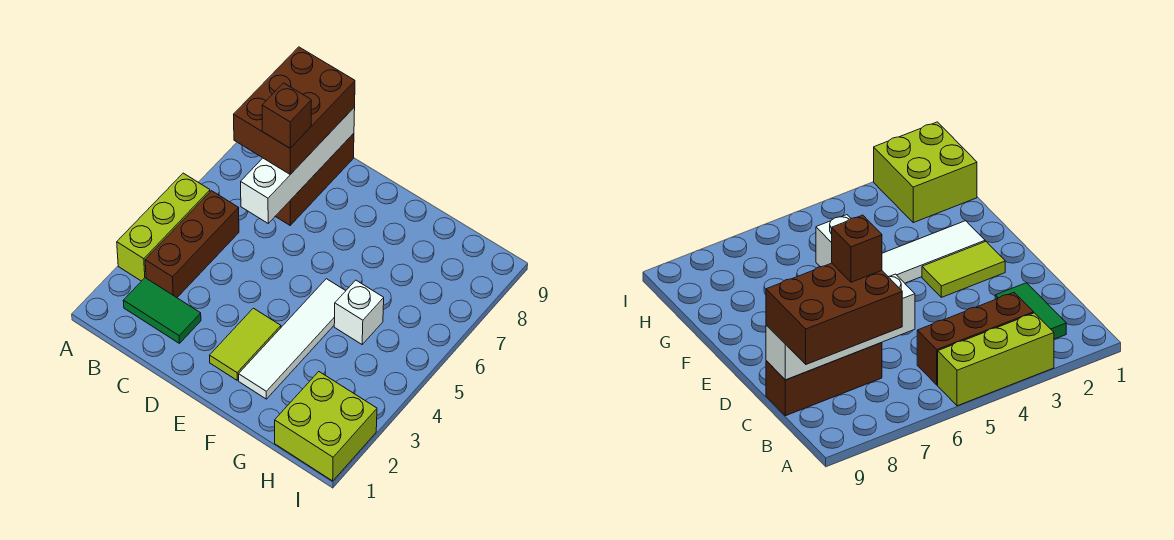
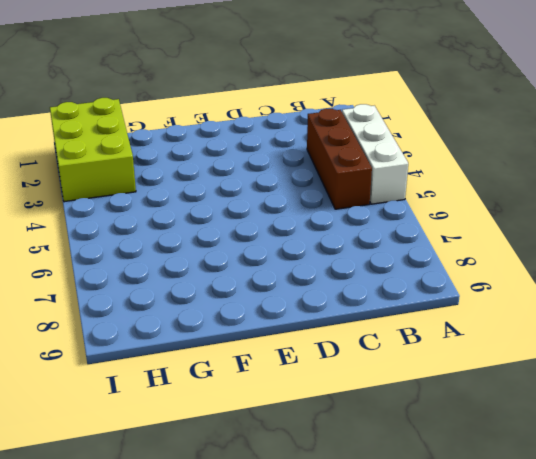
white 1x3 brick [342,104,408,204] -> lime 1x3 brick [117,173,210,281]
lime 2x3 brick [50,98,136,202] -> lime 2x2 brick [275,372,377,481]
none -> green 1x2 tile [123,278,201,343]
none -> brown 1x3 brick [275,133,354,225]

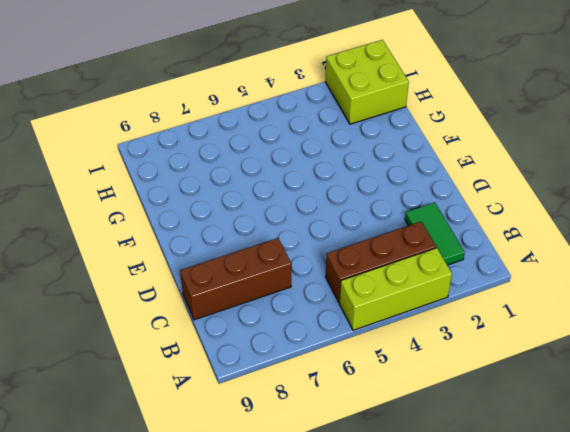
none -> lime 1x2 tile [210,308,281,380]
none -> white 1x4 tile [239,279,345,399]

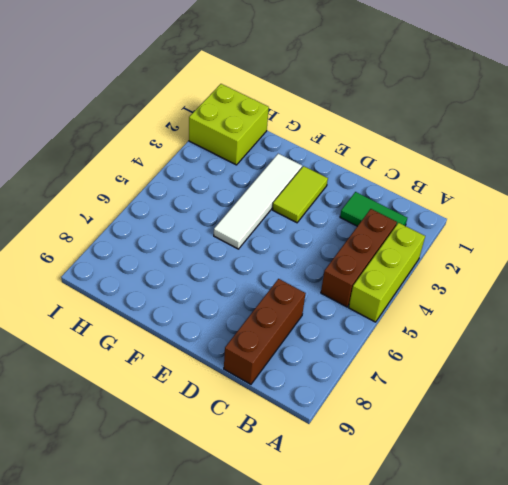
none -> white 1x1 brick [334,280,384,344]
none -> white 1x4 brick [241,107,355,223]

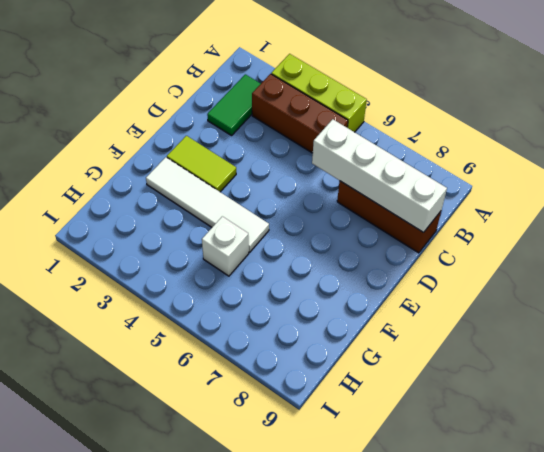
none -> lime 2x2 brick [275,372,377,481]
none -> brown 2x3 brick [234,47,355,174]

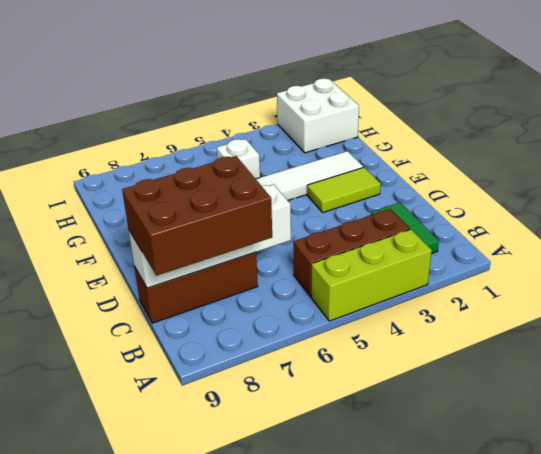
white 2x2 brick [277,78,359,153] -> lime 2x2 brick [275,372,377,481]
none -> brown 1x1 brick [262,83,311,148]

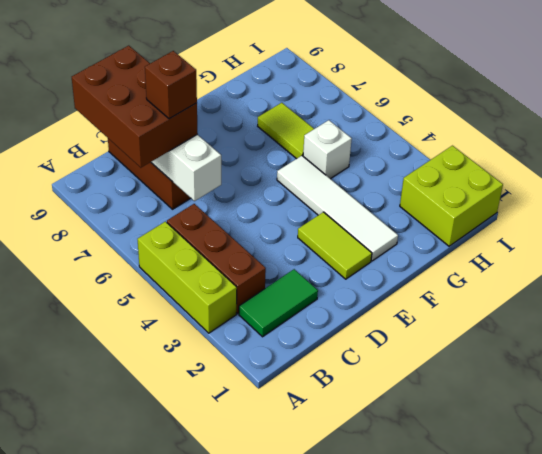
lime 1x2 tile [258,103,314,159] -> none

